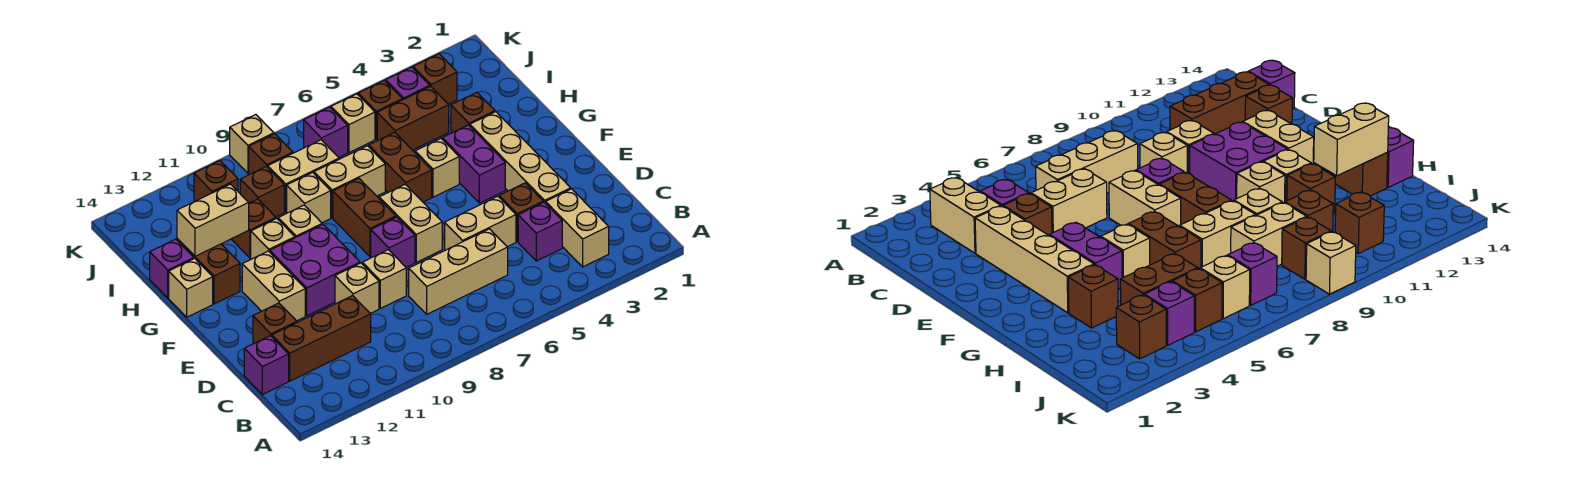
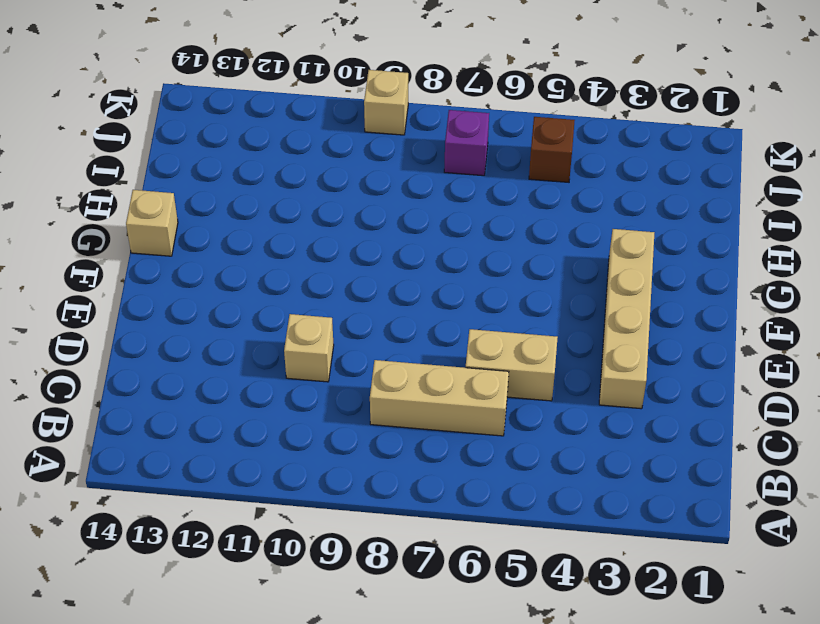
none -> tan 1x2 brick [546,189,609,267]
none -> purple 1x1 brick [518,202,562,261]
none -> brown 1x3 brick [272,296,371,381]
none -> purple 1x1 brick [244,336,289,395]

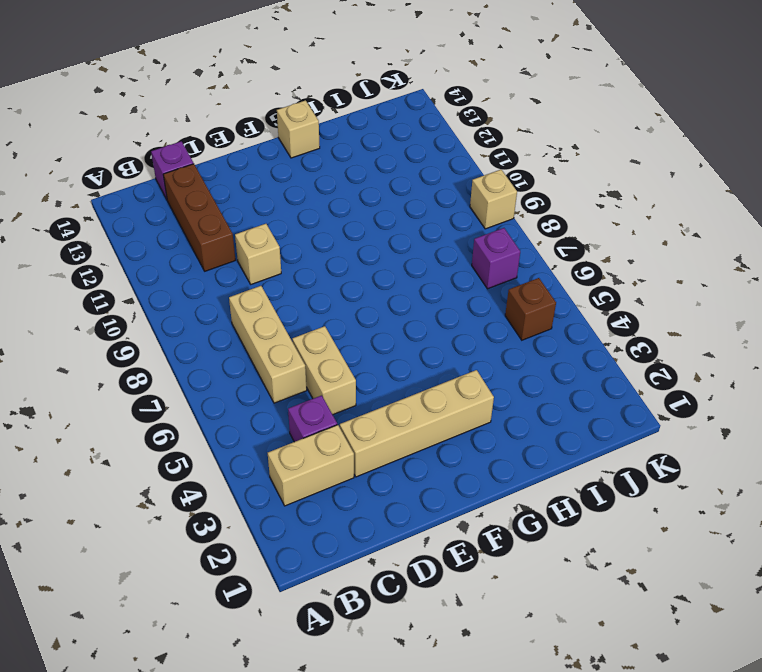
none -> brown 1x1 brick [499,183,543,242]
none -> tan 1x1 brick [362,250,406,308]
none -> brown 1x1 brick [253,303,297,344]
none -> tan 1x2 brick [379,184,442,262]

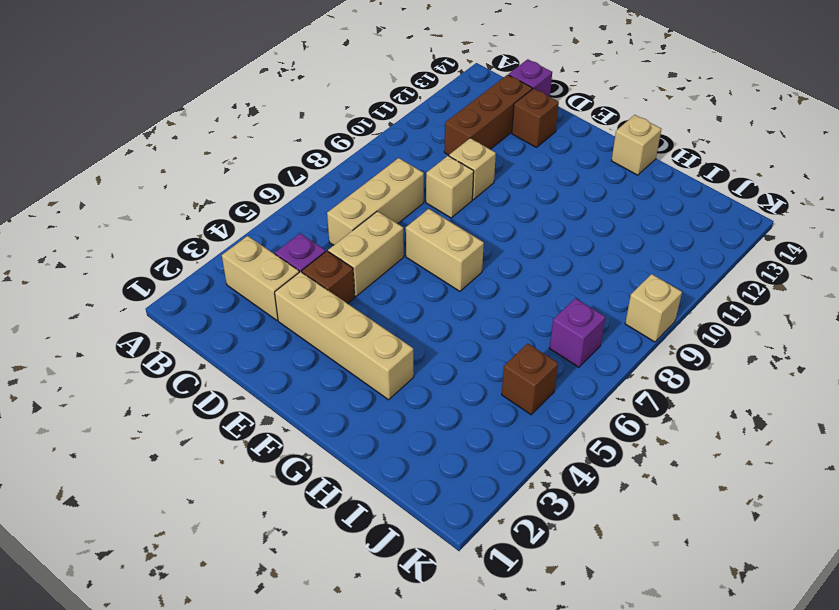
none -> purple 1x1 brick [371,217,415,267]
none -> purple 2x2 brick [270,224,360,316]
none -> tan 1x2 brick [242,251,305,321]
none -> purple 1x2 brick [442,125,505,203]

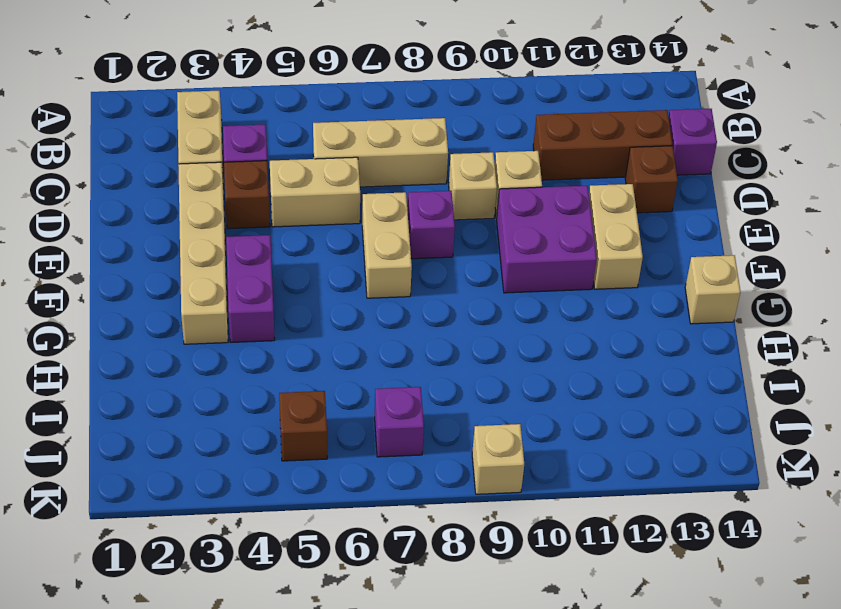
none -> brown 1x2 brick [333,179,396,256]
none -> tan 1x1 brick [415,138,459,197]
none -> brown 1x2 brick [369,132,432,202]
none -> tan 1x1 brick [278,205,322,238]

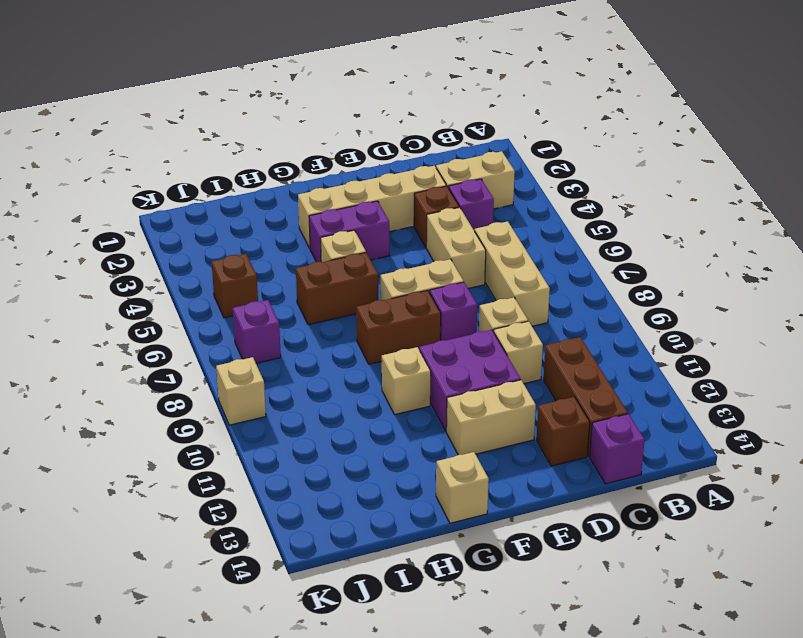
none -> tan 1x1 brick [251,219,295,259]
none -> brown 1x2 brick [177,239,240,304]
none -> brown 1x1 brick [451,92,495,133]
none -> tan 1x2 brick [314,146,385,218]

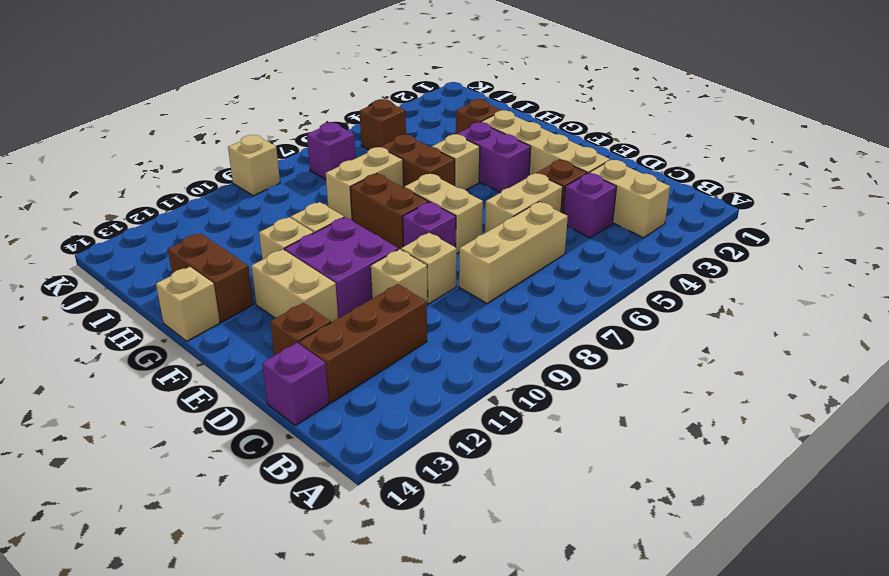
none -> tan 1x1 brick [287,172,331,223]
none -> brown 1x1 brick [232,199,276,258]
none -> purple 1x1 brick [150,239,194,298]
none -> brown 1x2 brick [377,86,449,150]

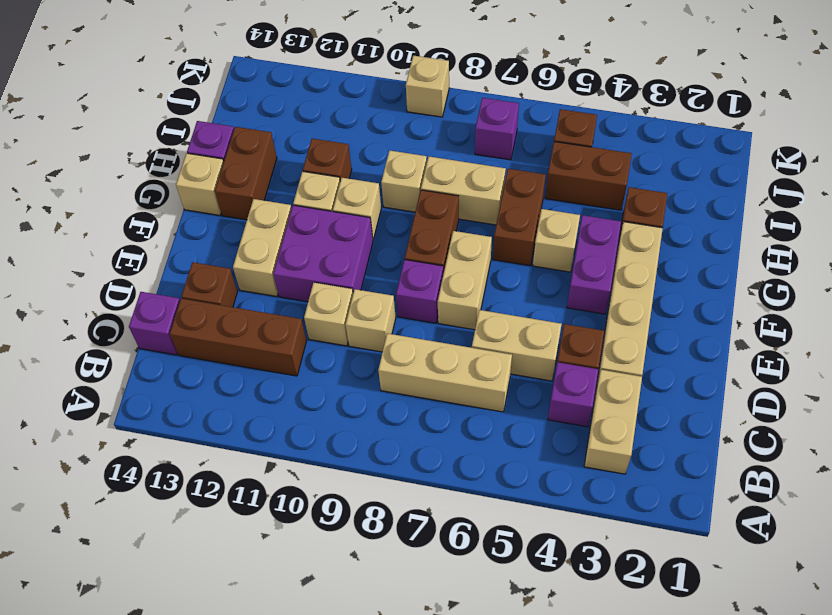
none -> tan 1x2 brick [268,140,339,212]
none -> brown 1x1 brick [240,166,284,217]
none -> brown 1x1 brick [413,54,457,104]
none -> purple 1x1 brick [386,67,430,100]

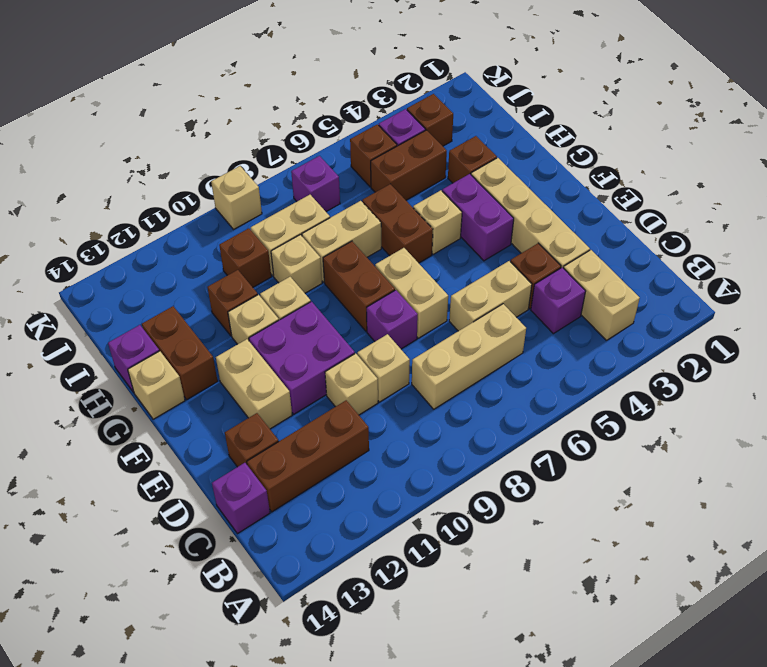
none -> tan 1x1 brick [331,94,375,153]
none -> brown 1x1 brick [249,134,293,175]
none -> brown 1x1 brick [194,161,238,202]
none -> tan 1x2 brick [177,184,249,256]

